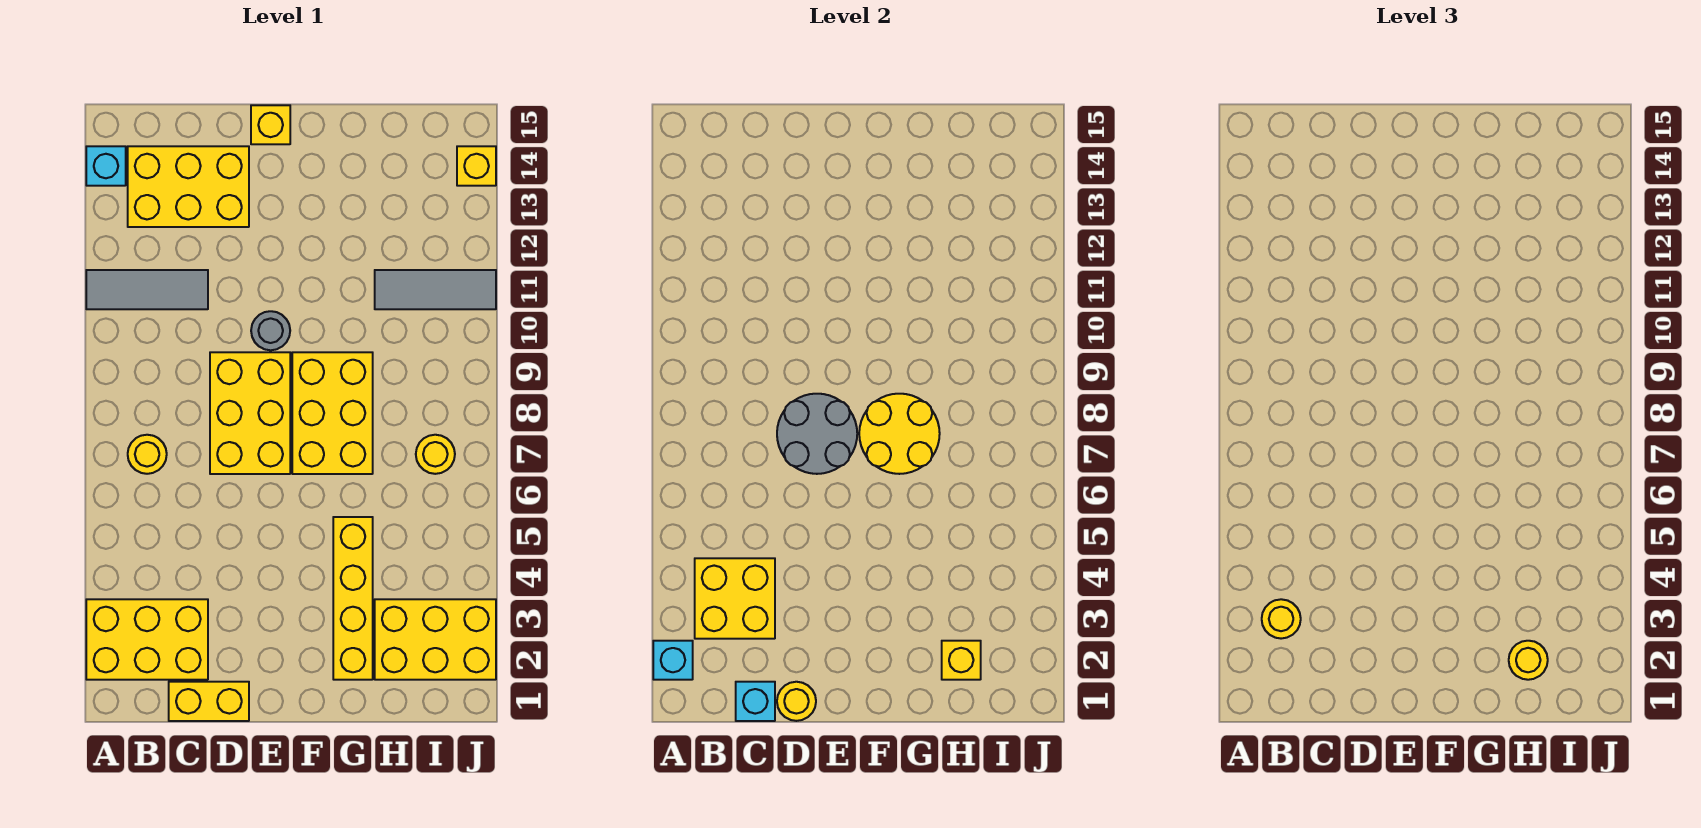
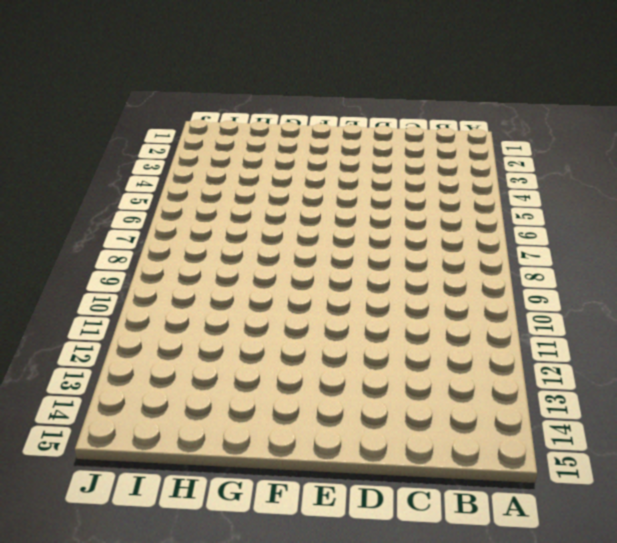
none -> yellow 2x3 brick [86,599,208,680]
none -> grey 1x3 tile [86,270,208,309]
none -> cyan 1x1 brick [86,146,126,186]

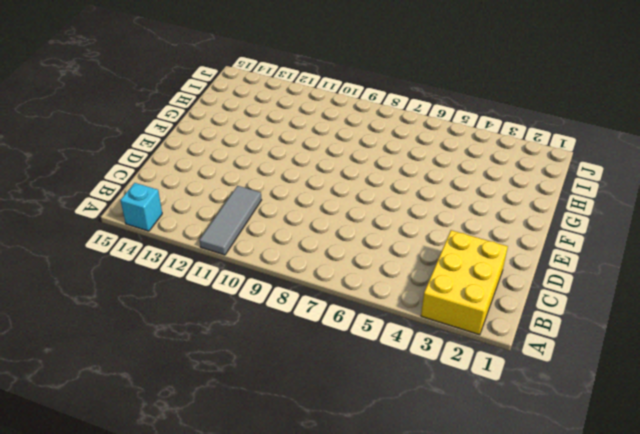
none -> yellow 1x1 round brick [128,435,167,474]
none -> yellow 2x3 brick [128,146,249,227]
none -> yellow 1x2 brick [169,682,249,721]

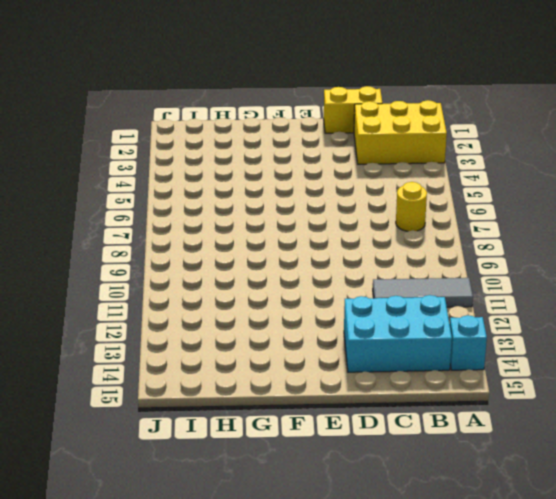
cyan 2x3 brick [344,295,452,372] -> yellow 2x3 brick [128,146,249,227]
none -> yellow 2x3 brick [210,352,290,474]
none -> grey 1x1 round brick [251,311,290,350]
none -> yellow 1x1 brick [251,105,290,144]

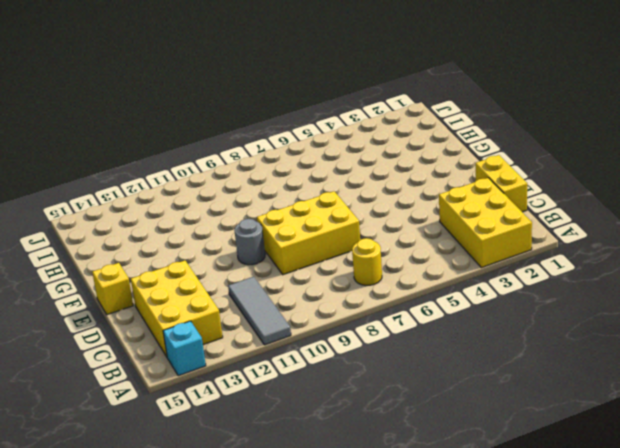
none -> yellow 2x3 brick [292,352,373,474]
none -> yellow 1x4 brick [333,517,373,680]
none -> yellow 2x3 brick [375,599,496,680]

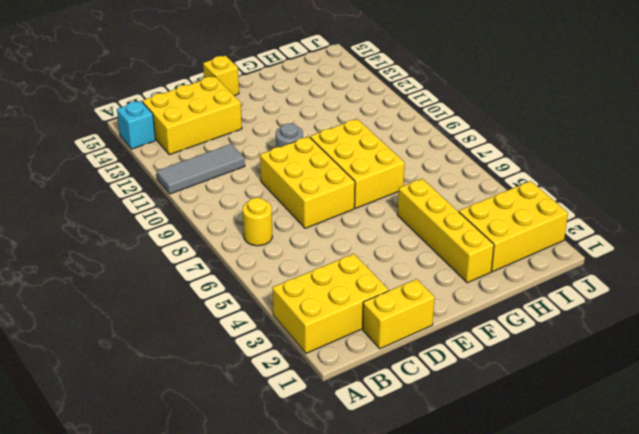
none -> grey 1x3 tile [375,270,496,309]
none -> yellow 1x1 round brick [416,435,455,474]
none -> yellow 1x1 brick [457,146,496,186]

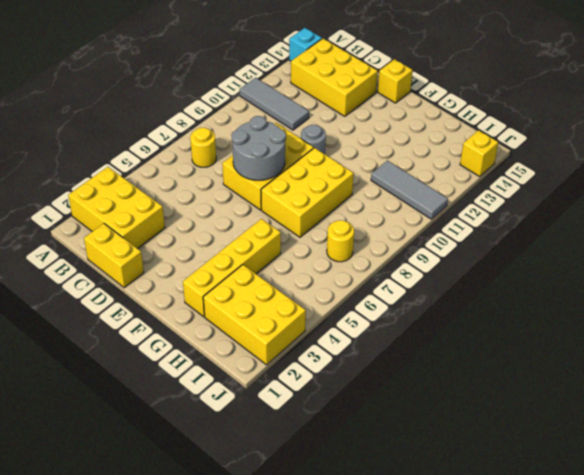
none -> cyan 1x1 brick [653,641,693,680]
none -> yellow 2x2 brick [695,558,775,639]
none -> cyan 1x1 brick [736,682,775,721]

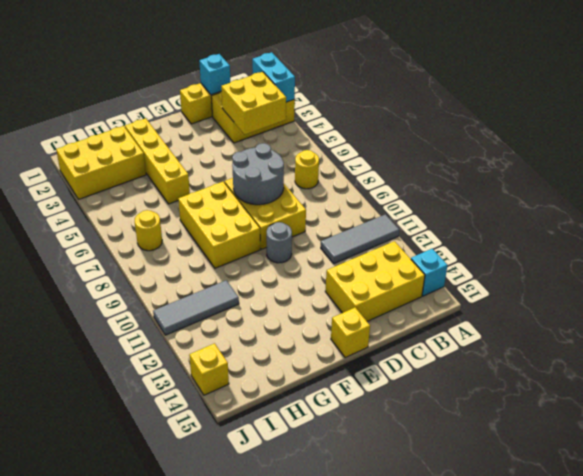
cyan 1x2 brick [252,52,295,102] -> cyan 1x1 brick [653,641,693,680]
none -> yellow 1x1 round brick [777,682,816,721]
none -> yellow 2x2 round brick [859,394,940,474]
none -> yellow 1x1 brick [942,641,981,680]

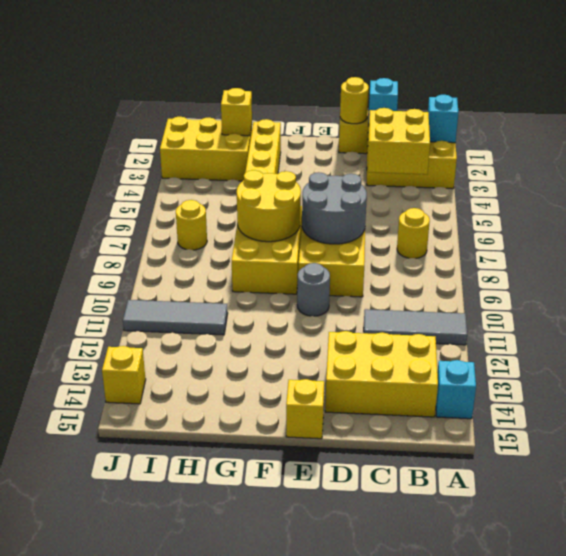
none -> yellow 1x1 round brick [1262,599,1301,639]
none -> yellow 1x1 round brick [1509,641,1548,680]

